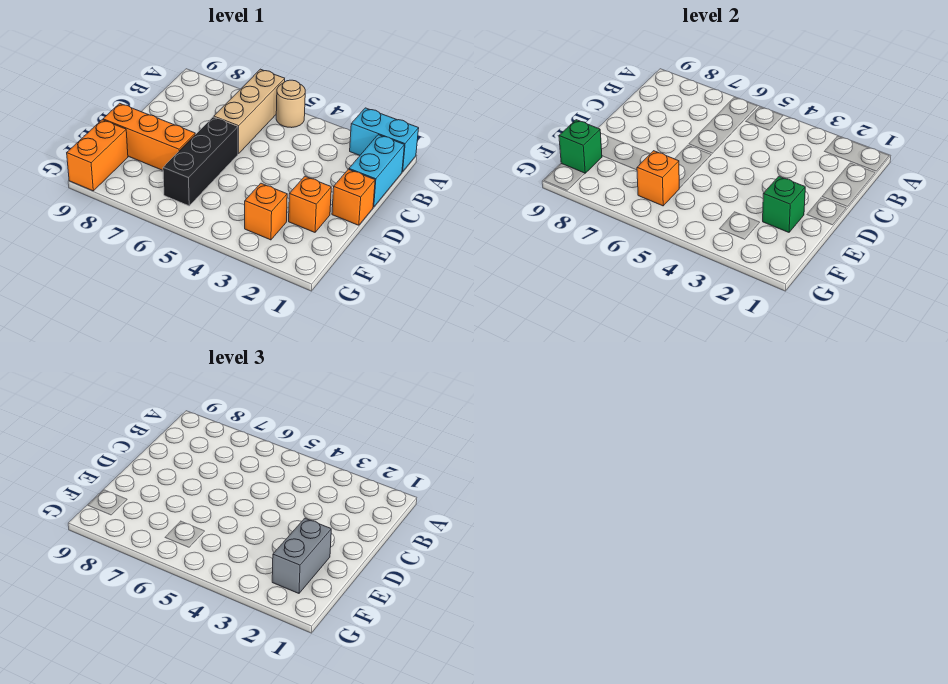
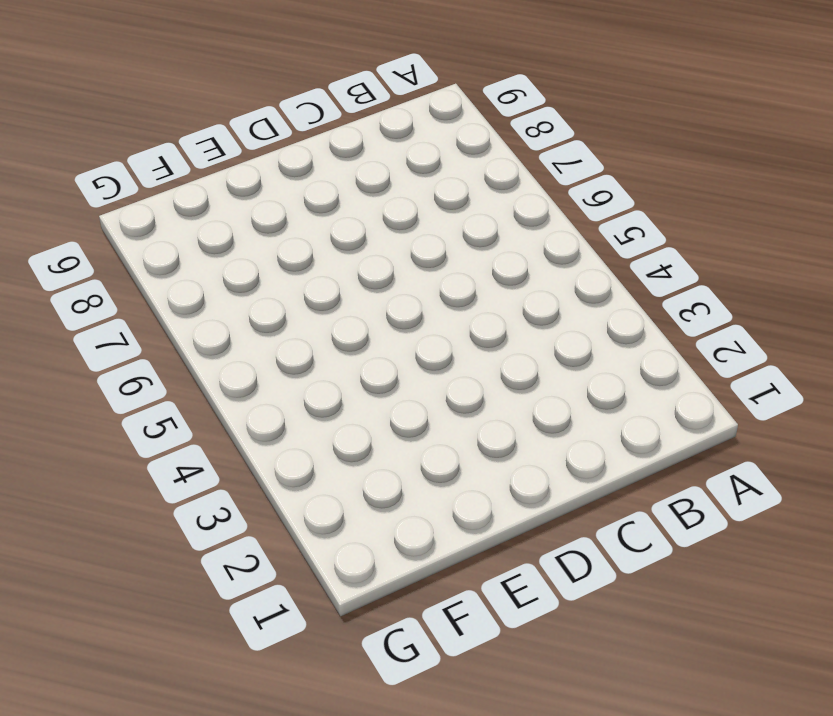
none -> cyan 1x2 brick [350,108,419,172]
none -> tan 1x1 round brick [276,80,305,128]
none -> tan 1x3 brick [214,69,285,154]

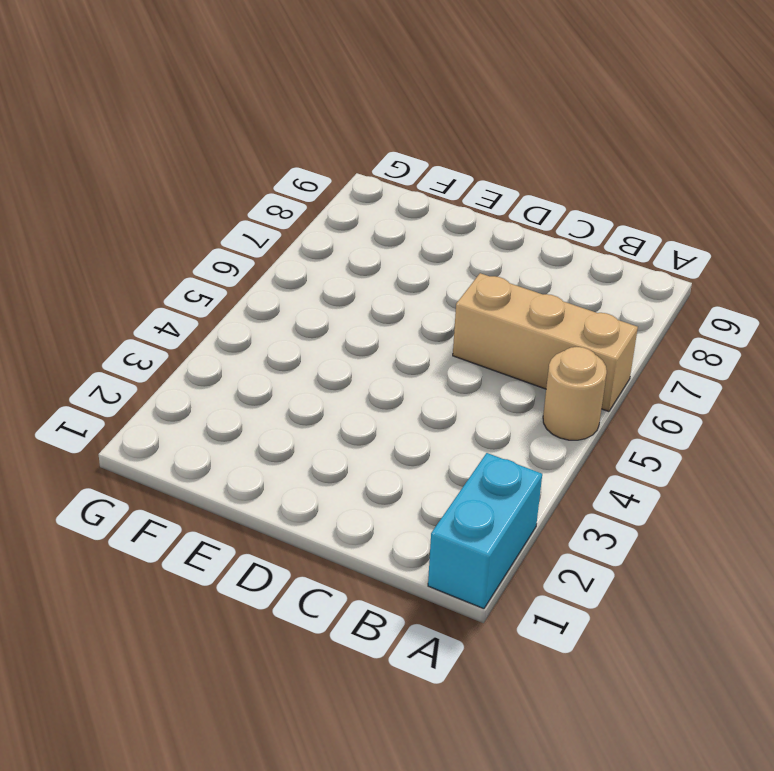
none -> cyan 1x2 brick [349,135,404,207]
none -> orange 1x1 brick [332,169,375,225]
none -> black 1x3 brick [163,117,238,206]

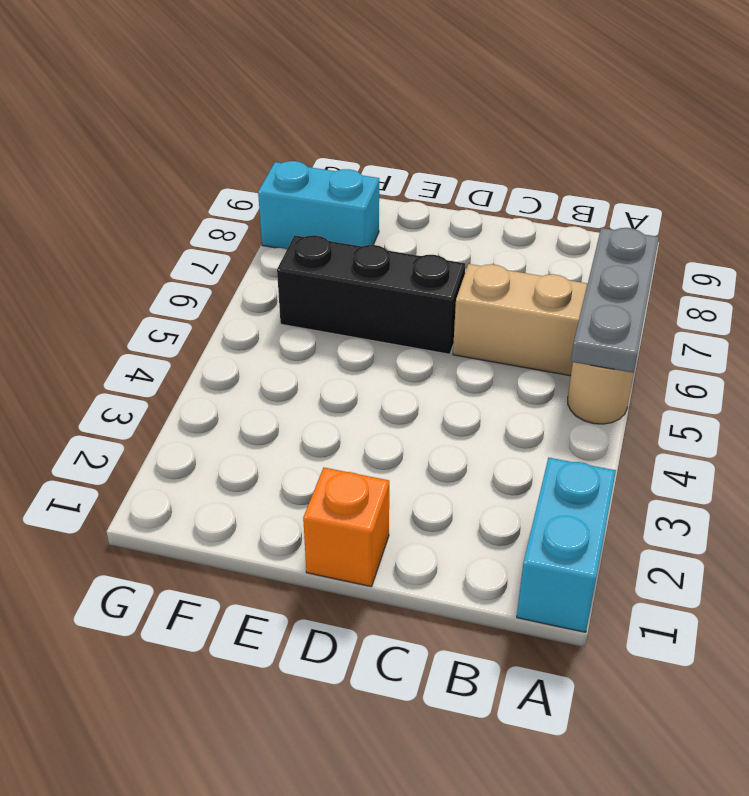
grey 1x3 plate [571,228,659,373] -> none
cyan 1x2 brick [258,161,379,249] -> cyan 1x2 brick moved to [349,135,404,207]
none -> orange 1x1 brick [289,176,331,232]
none -> orange 1x3 brick [103,103,195,170]
none -> orange 1x1 brick [245,183,287,240]

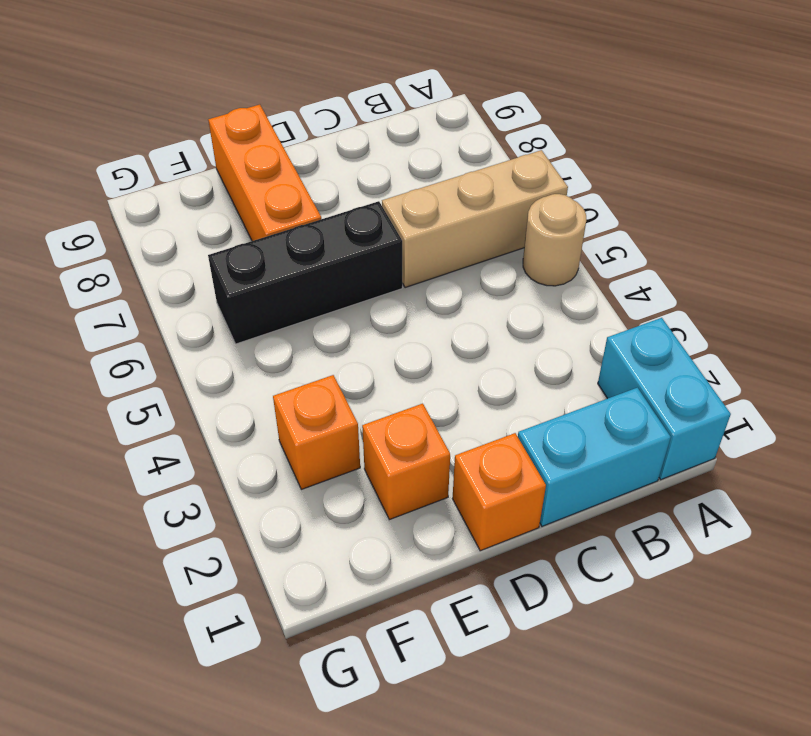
none -> orange 1x2 brick [67,120,128,191]
none -> green 1x1 brick [763,176,805,232]
none -> orange 1x1 brick [637,151,679,206]

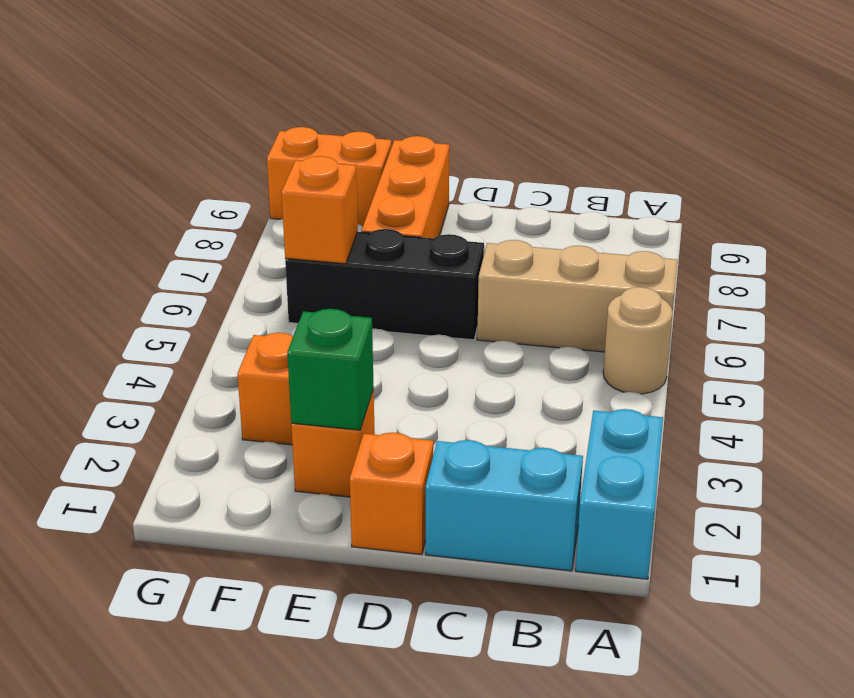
none -> green 1x1 brick [559,120,602,173]
none -> grey 1x2 brick [272,518,331,593]

